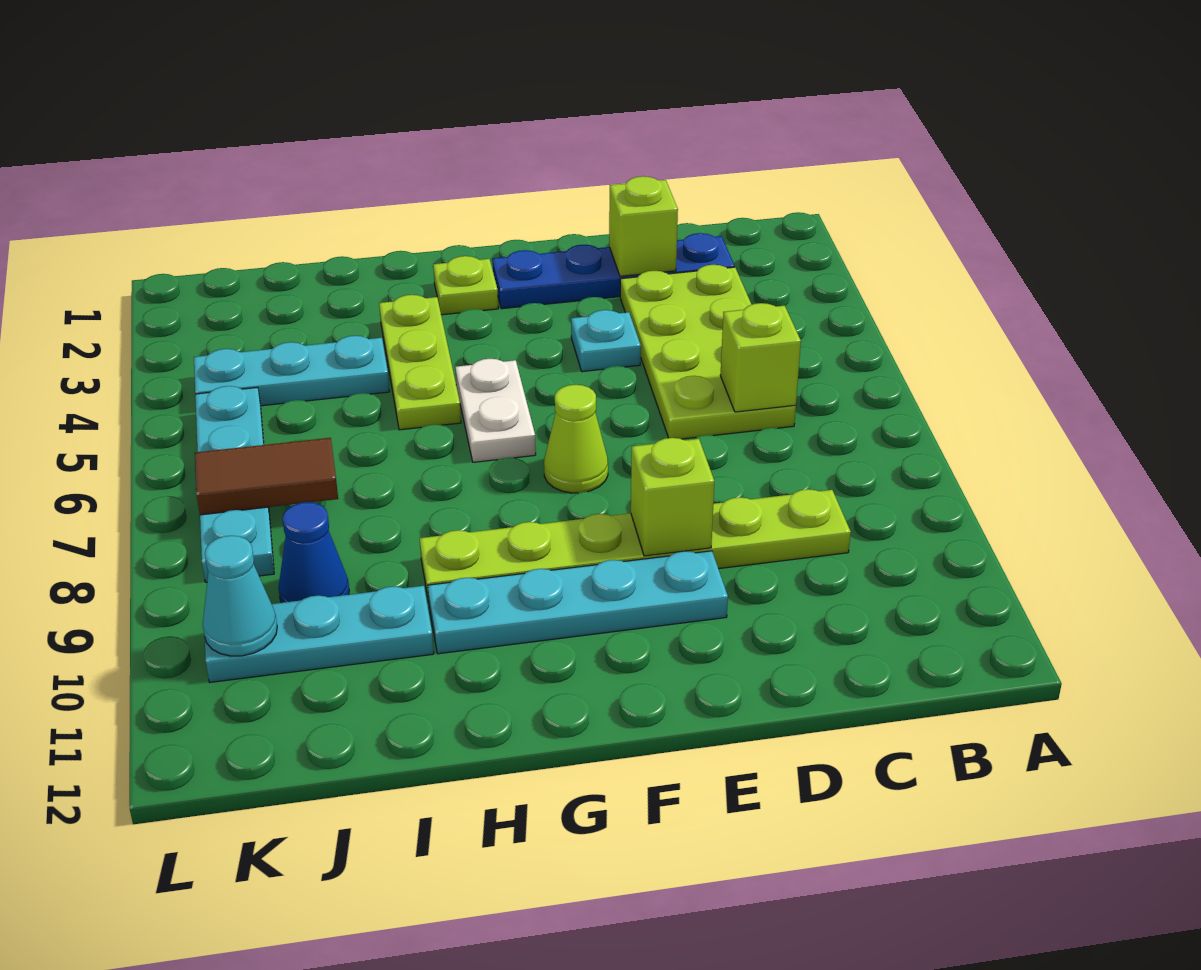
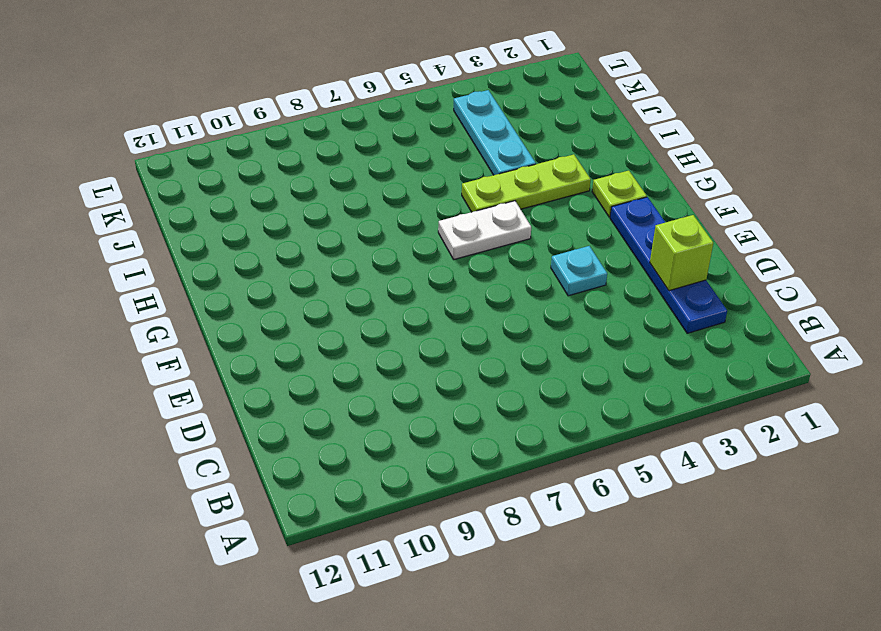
none -> lime 2x4 plate [620,265,796,439]
none -> lime 1x6 plate [420,489,851,602]
none -> cyan 1x4 plate [428,551,728,654]

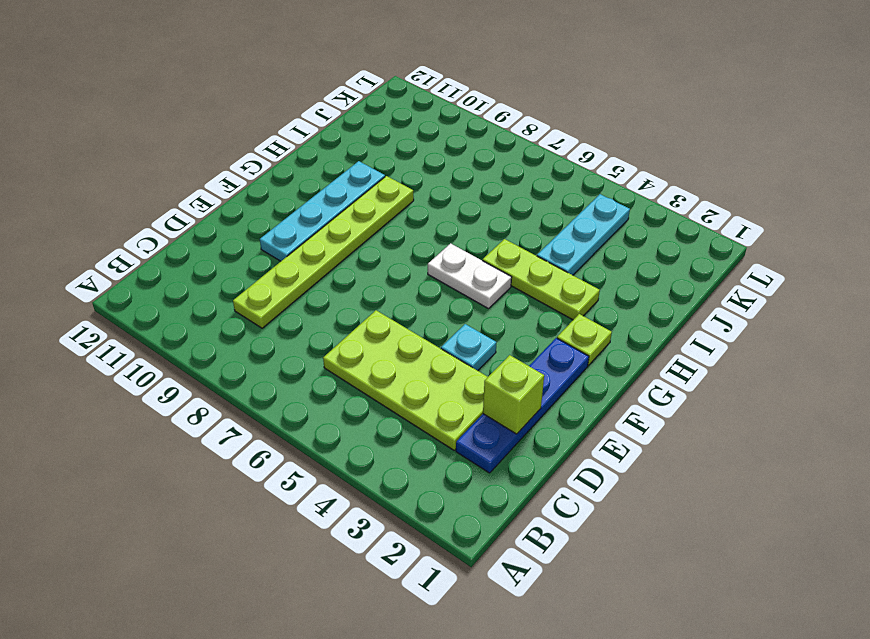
none -> lime 1x1 cone [544,385,608,493]
none -> cyan 1x3 plate [205,586,434,682]
none -> blue 1x1 cone [278,502,349,603]

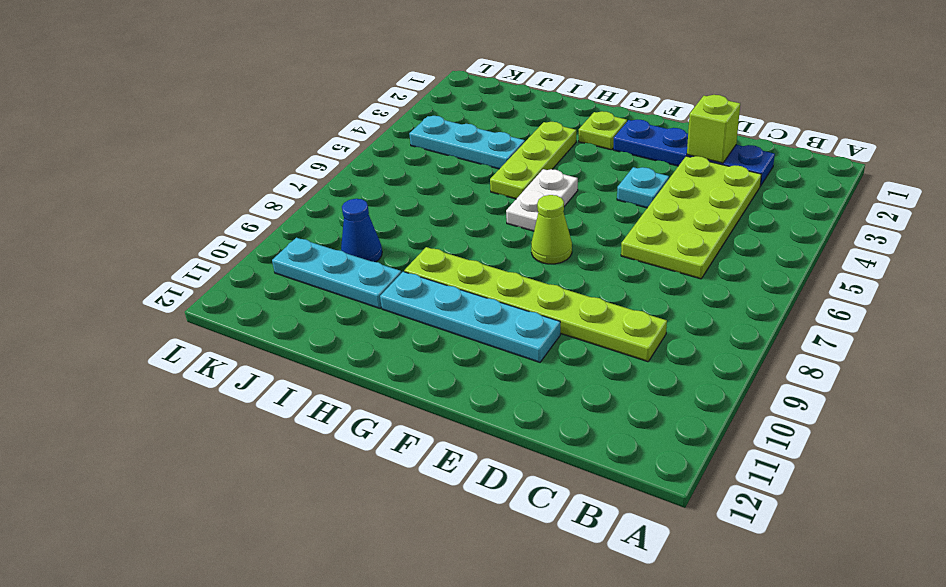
none -> cyan 1x4 plate [195,386,274,582]
none -> lime 1x1 brick [720,303,801,412]
none -> lime 1x1 brick [631,438,714,556]

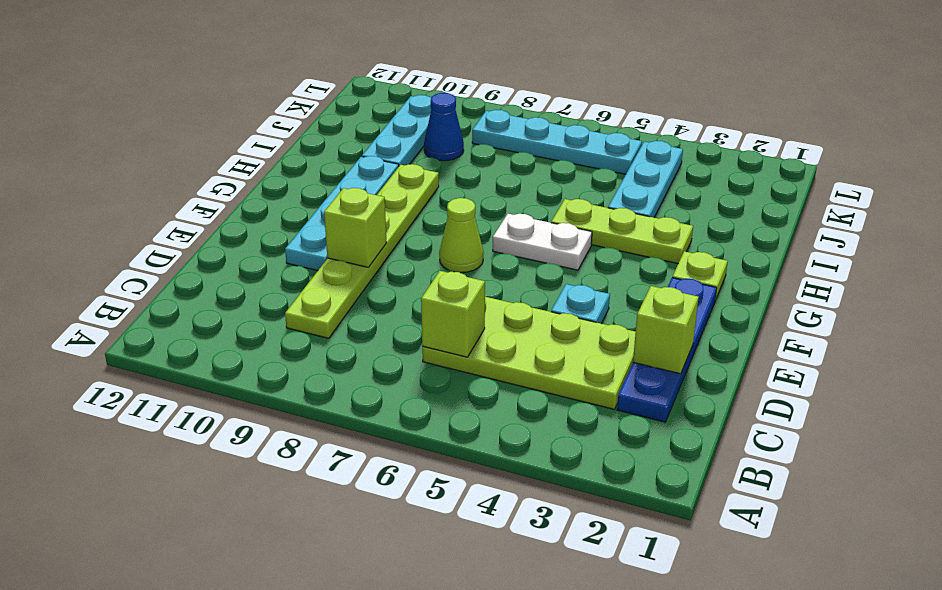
none -> brown 1x2 tile [195,438,338,515]
none -> cyan 1x1 cone [203,536,277,656]

